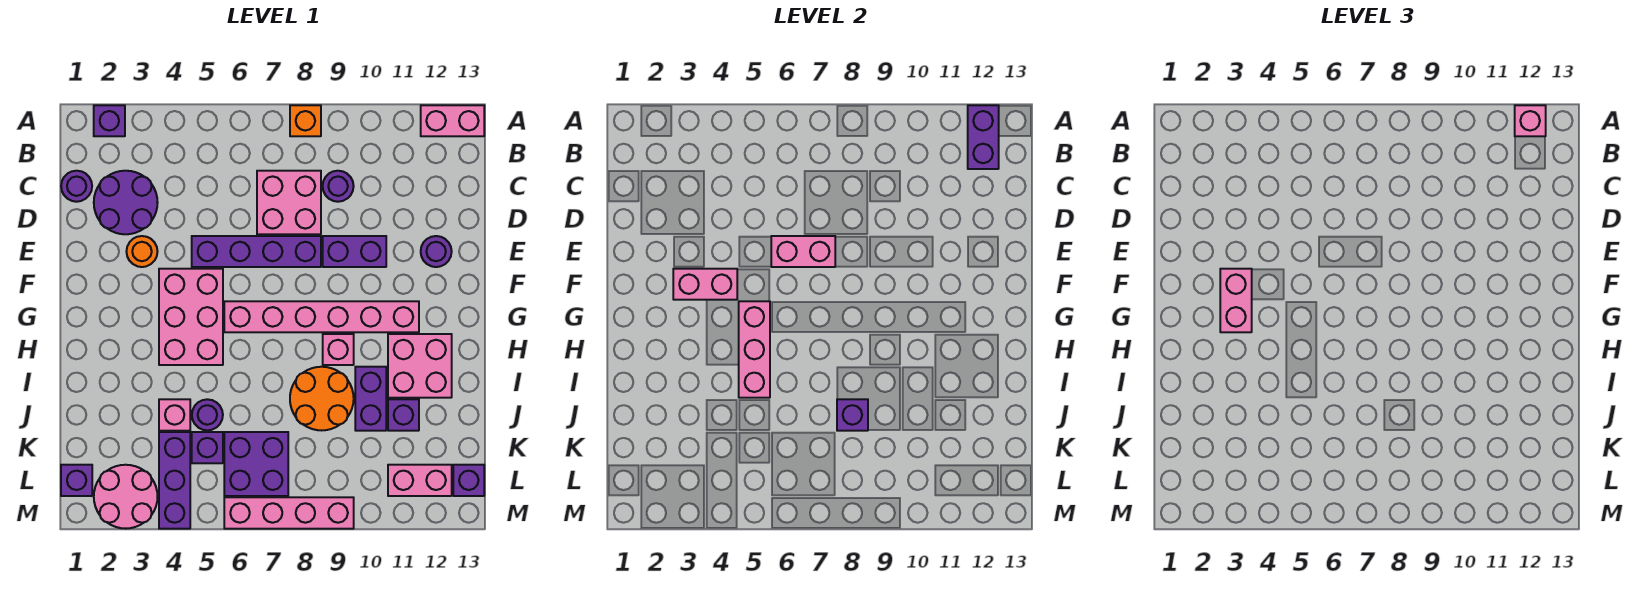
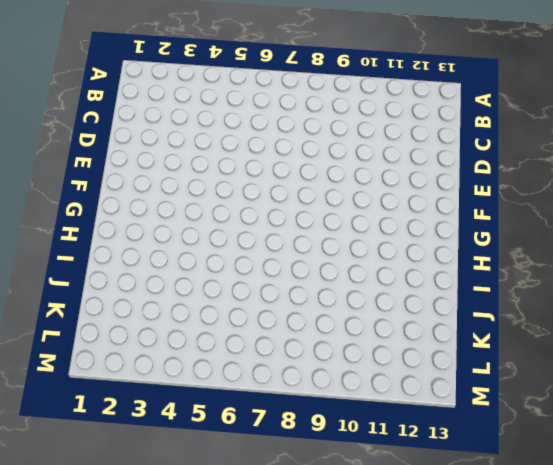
none -> purple 1x1 brick [94,105,125,136]
none -> orange 1x1 brick [290,105,321,136]
none -> pink 1x2 brick [421,105,484,136]
none -> purple 1x1 round brick [61,171,92,202]

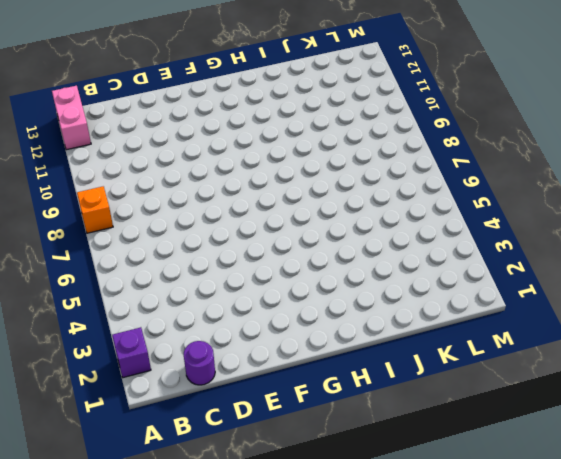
none -> purple 2x2 round brick [94,171,158,234]
none -> pink 2x2 brick [257,171,321,234]
none -> purple 1x1 round brick [323,171,354,202]
none -> orange 1x1 round brick [126,236,158,267]

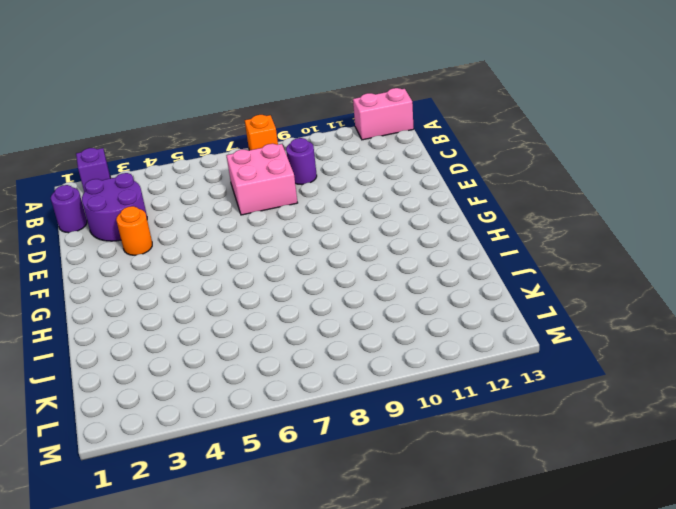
none -> purple 1x4 brick [192,236,321,267]
none -> purple 1x2 brick [323,236,386,267]
none -> purple 1x1 round brick [421,236,452,267]
none -> pink 2x3 brick [159,269,223,365]

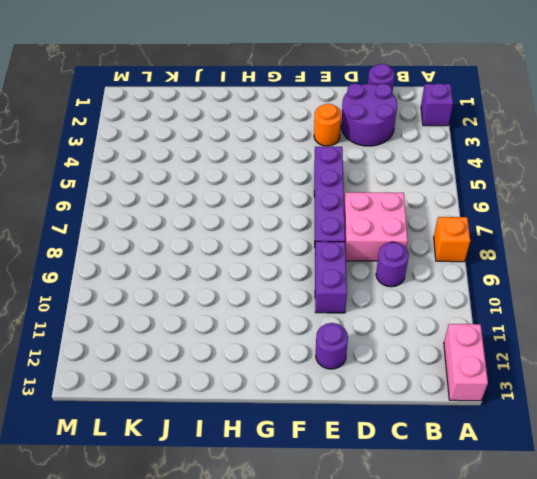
none -> pink 2x3 brick [159,269,223,365]
none -> pink 1x6 brick [224,301,419,332]
none -> pink 1x1 brick [323,334,354,365]
none -> pink 2x2 brick [388,334,452,398]

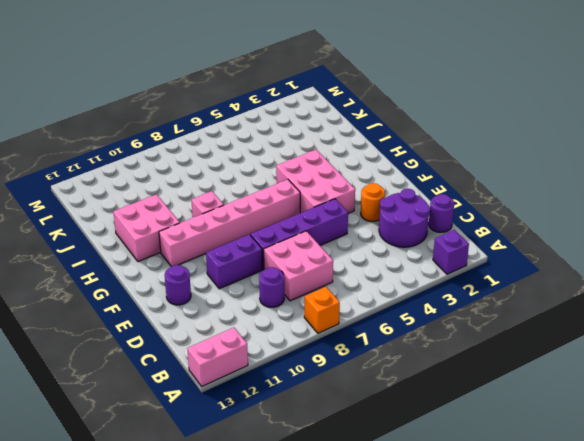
none -> orange 2x2 round brick [290,367,354,430]
none -> purple 1x2 brick [355,367,386,431]
none -> pink 1x1 brick [159,399,190,431]
none -> purple 1x1 round brick [192,399,223,430]

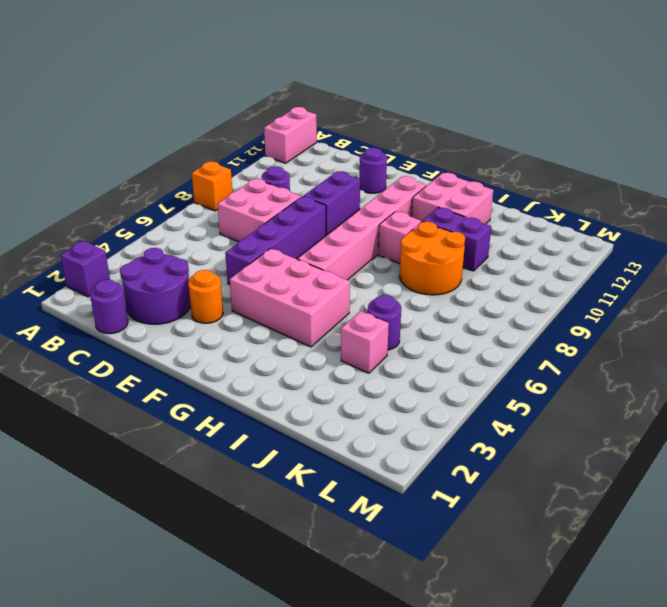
none -> purple 1x1 brick [388,399,419,431]
none -> purple 1x3 brick [159,432,190,529]
none -> purple 1x1 brick [192,432,223,463]
none -> purple 2x2 brick [224,432,288,496]

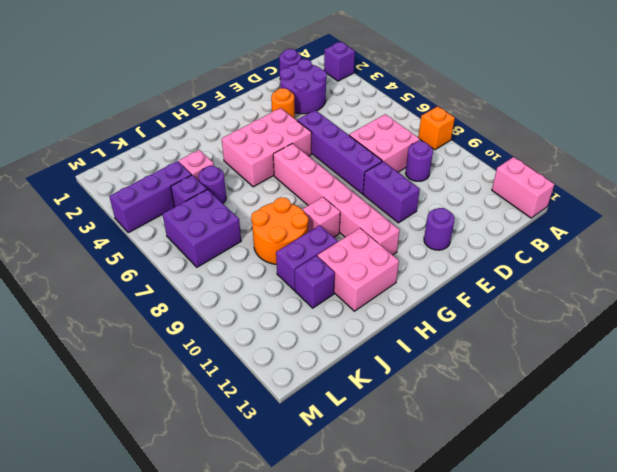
none -> purple 1x1 brick [61,465,92,496]
none -> pink 2x2 round brick [94,465,158,529]
none -> pink 1x2 brick [388,465,452,496]
none -> purple 1x1 brick [453,465,484,496]

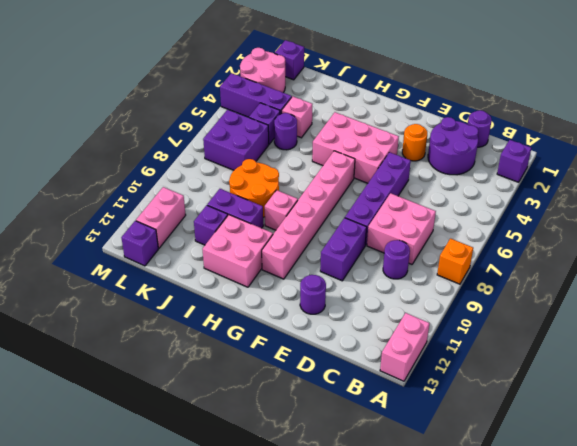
none -> pink 1x4 brick [224,497,354,529]
none -> purple 1x2 brick [968,105,999,169]
none -> pink 1x2 brick [771,236,835,267]
none -> pink 1x2 brick [673,269,737,300]

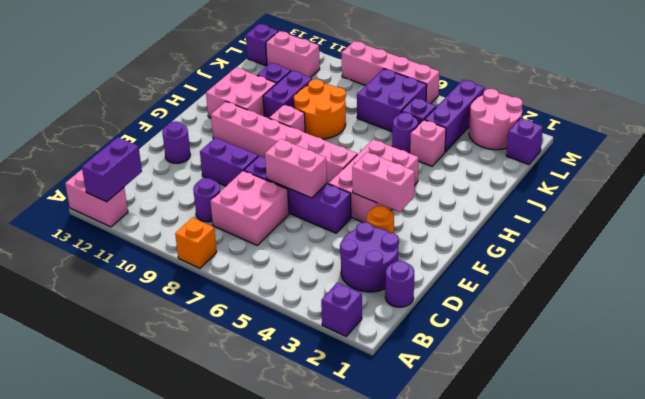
none -> pink 1x3 brick [739,301,770,398]
none -> purple 1x1 brick [837,399,868,431]
none -> pink 1x1 brick [1515,105,1546,136]
none -> pink 1x2 brick [1220,269,1252,332]

